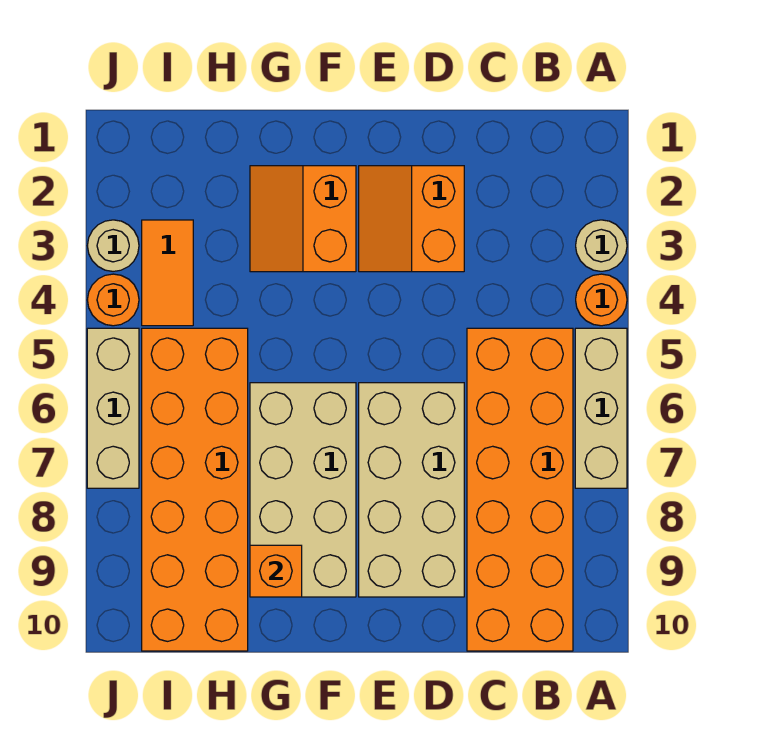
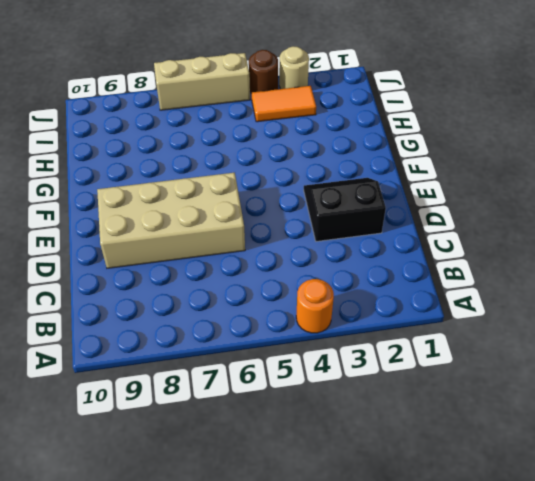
black 2x2 slope [304,178,386,242] -> orange 2x2 slope [359,166,464,272]
brown 1x1 round brick [249,50,278,94] -> orange 1x1 round brick [88,274,139,326]
none -> tan 1x1 round brick [576,220,627,271]
none -> tan 1x3 brick [575,328,627,488]
none -> orange 2x6 brick [467,328,573,651]

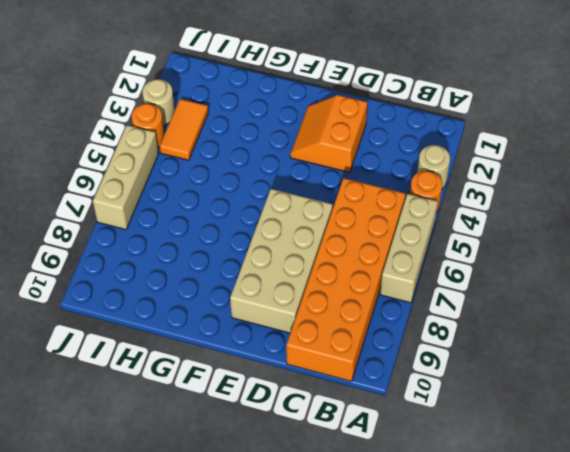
none -> orange 2x2 slope [250,166,356,272]
none -> tan 2x4 brick [250,383,356,597]
none -> orange 2x6 brick [142,328,248,651]

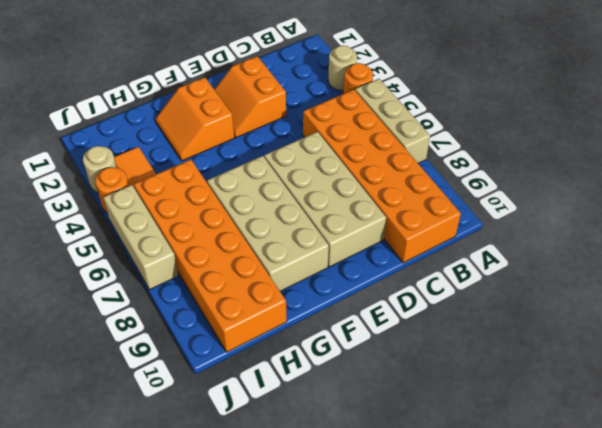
none -> orange 1x1 brick [250,545,302,597]

